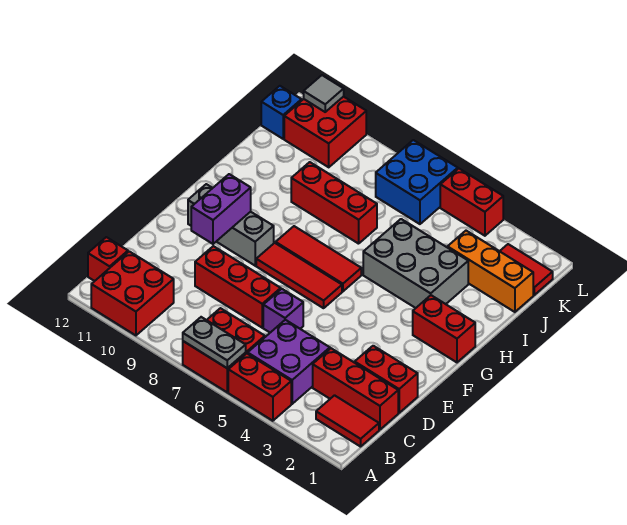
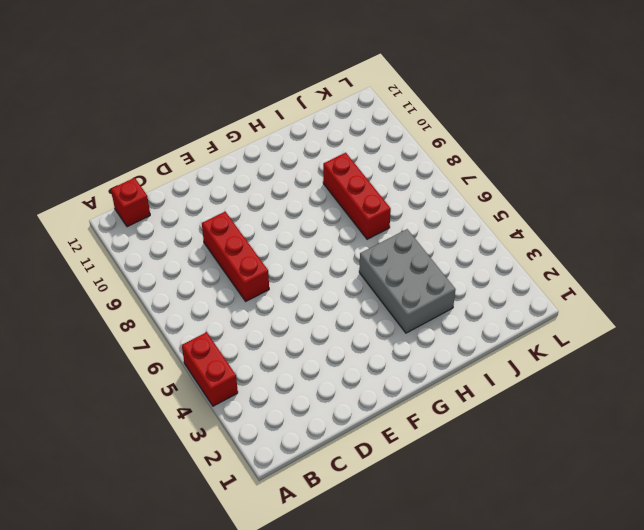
none -> red 2x2 brick [183,308,265,392]
none -> red 2x2 brick [91,251,174,335]
none -> red 1x2 tile [316,395,379,447]

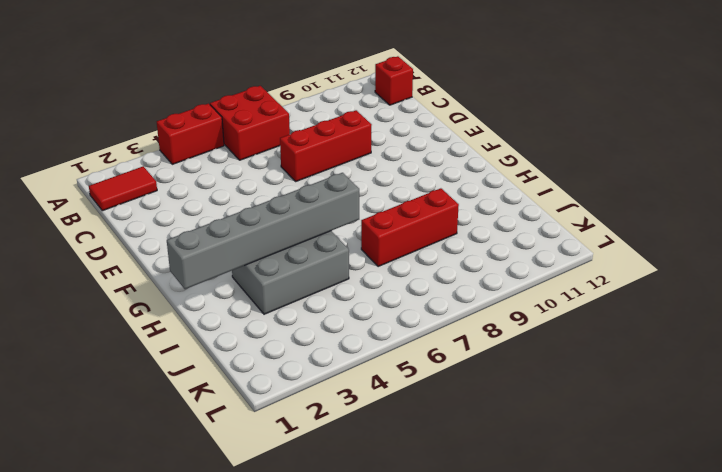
grey 1x6 brick [167,173,359,289] -> none
none -> red 2x2 brick [91,251,174,335]
none -> purple 2x2 brick [248,320,330,404]
none -> red 1x3 brick [313,348,398,430]

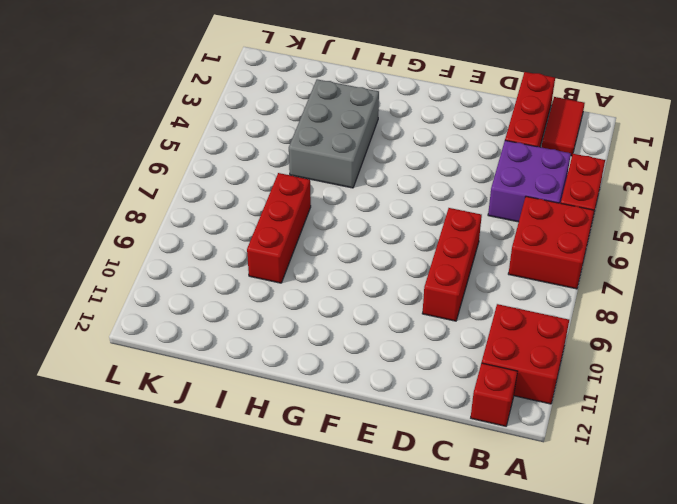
none -> red 1x2 brick [355,346,418,413]
none -> purple 1x1 brick [263,289,303,333]
none -> red 1x3 tile [256,243,342,308]

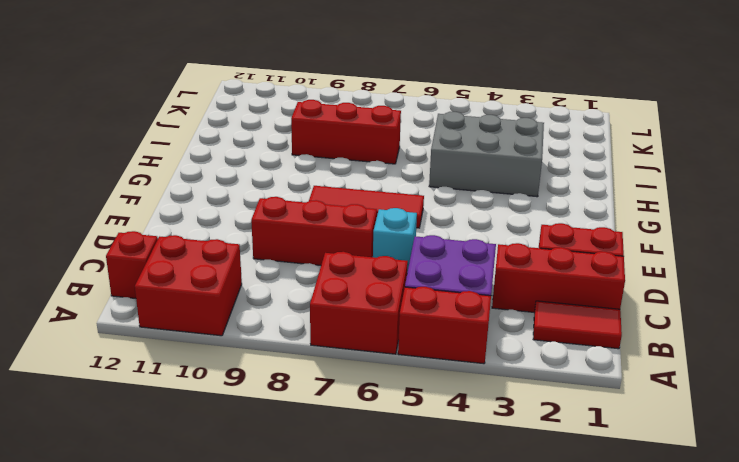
cyan 1x1 brick [373,208,417,272] -> purple 1x1 brick [263,289,303,333]
none -> grey 1x3 brick [188,184,274,266]
none -> red 1x2 brick [413,295,475,362]
none -> red 1x3 tile [276,226,361,291]

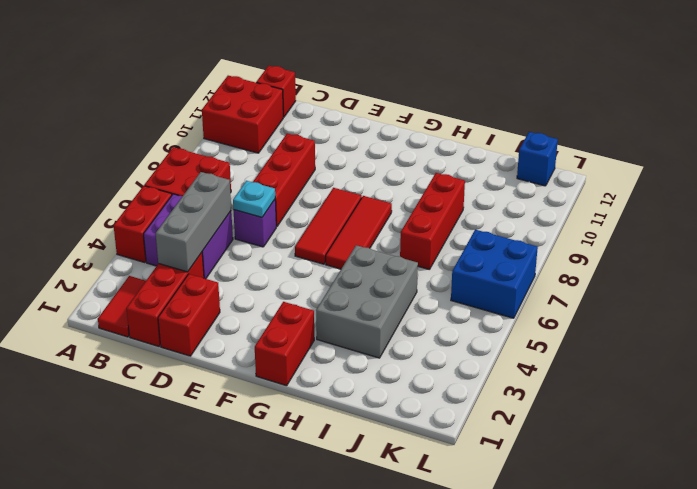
grey 1x3 brick [156,172,231,272] -> grey 1x3 brick moved to [188,184,274,266]
cyan 1x1 plate [233,181,275,217] -> none
none -> orange 1x3 brick [448,231,533,312]
none -> red 1x2 tile [500,244,553,295]
none -> red 2x2 brick [284,96,366,167]

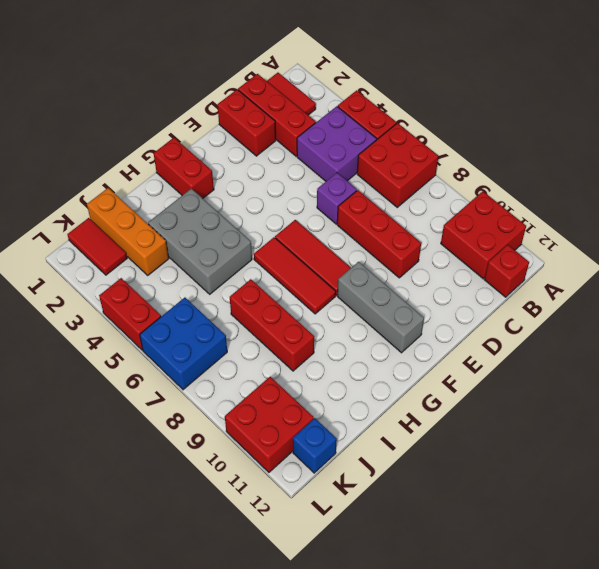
none -> grey 1x2 plate [183,317,246,368]
none -> purple 1x2 brick [191,174,251,244]
none -> grey 1x1 tile [304,75,344,112]

